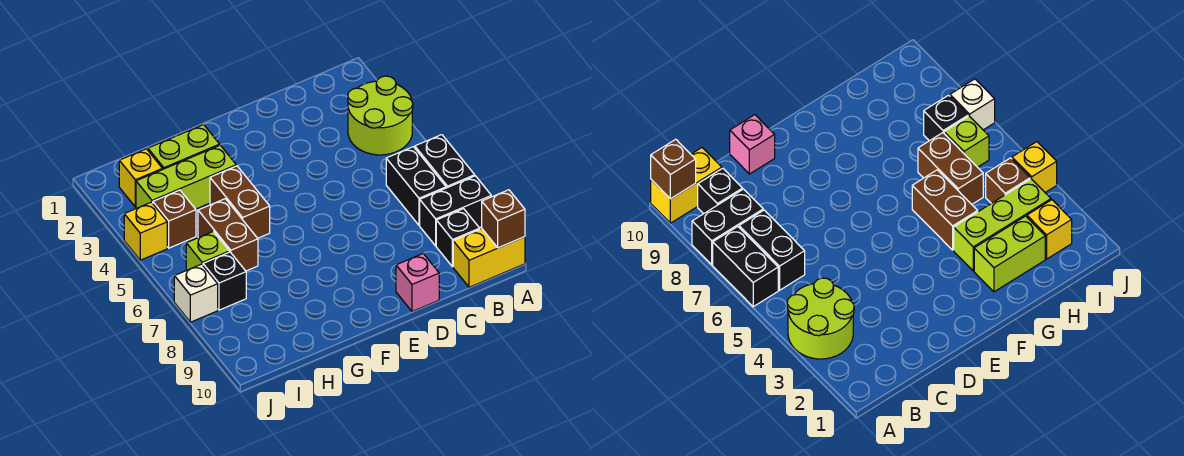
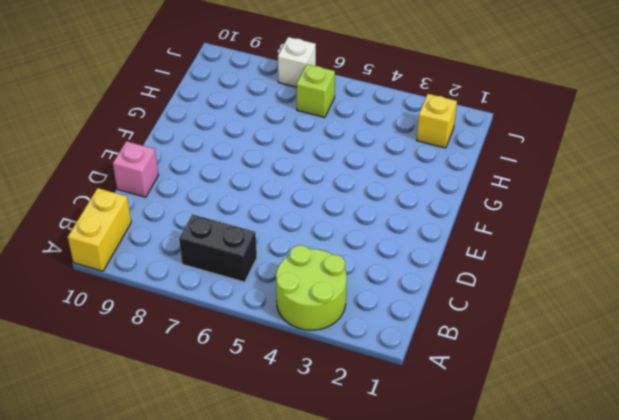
none -> black 1x2 brick [415,135,475,188]
none -> black 1x2 brick [420,176,491,246]
none -> black 1x1 brick [436,209,480,267]

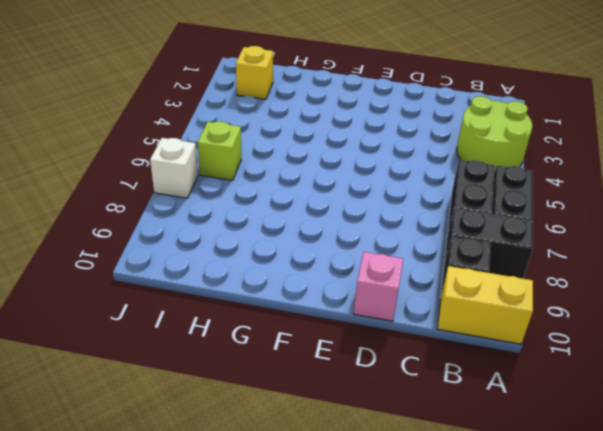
none -> lime 1x2 brick [148,125,220,170]
none -> lime 1x3 brick [136,145,236,209]
none -> brown 1x2 brick [210,166,270,238]

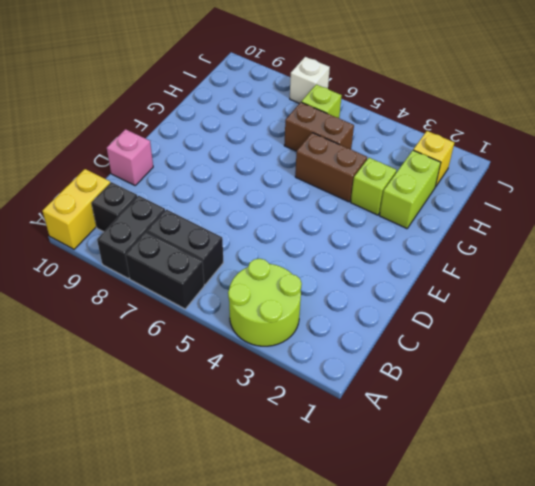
lime 1x1 brick [351,158,397,215] -> lime 1x3 brick [136,145,236,209]
none -> brown 1x1 brick [153,190,196,248]
none -> black 1x1 brick [203,252,246,310]
none -> yellow 1x1 brick [124,202,167,260]

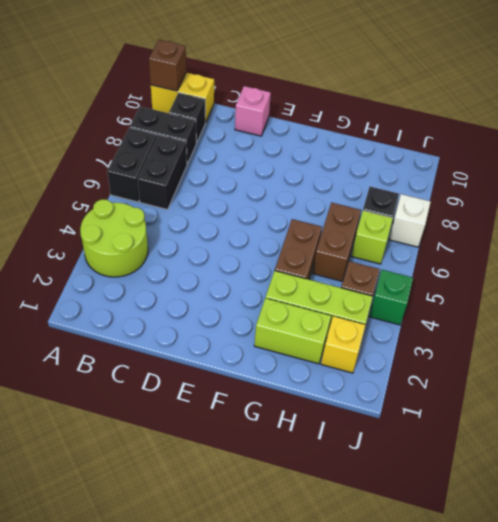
green 1x1 brick [369,270,413,325] -> yellow 1x1 brick [124,202,167,260]

